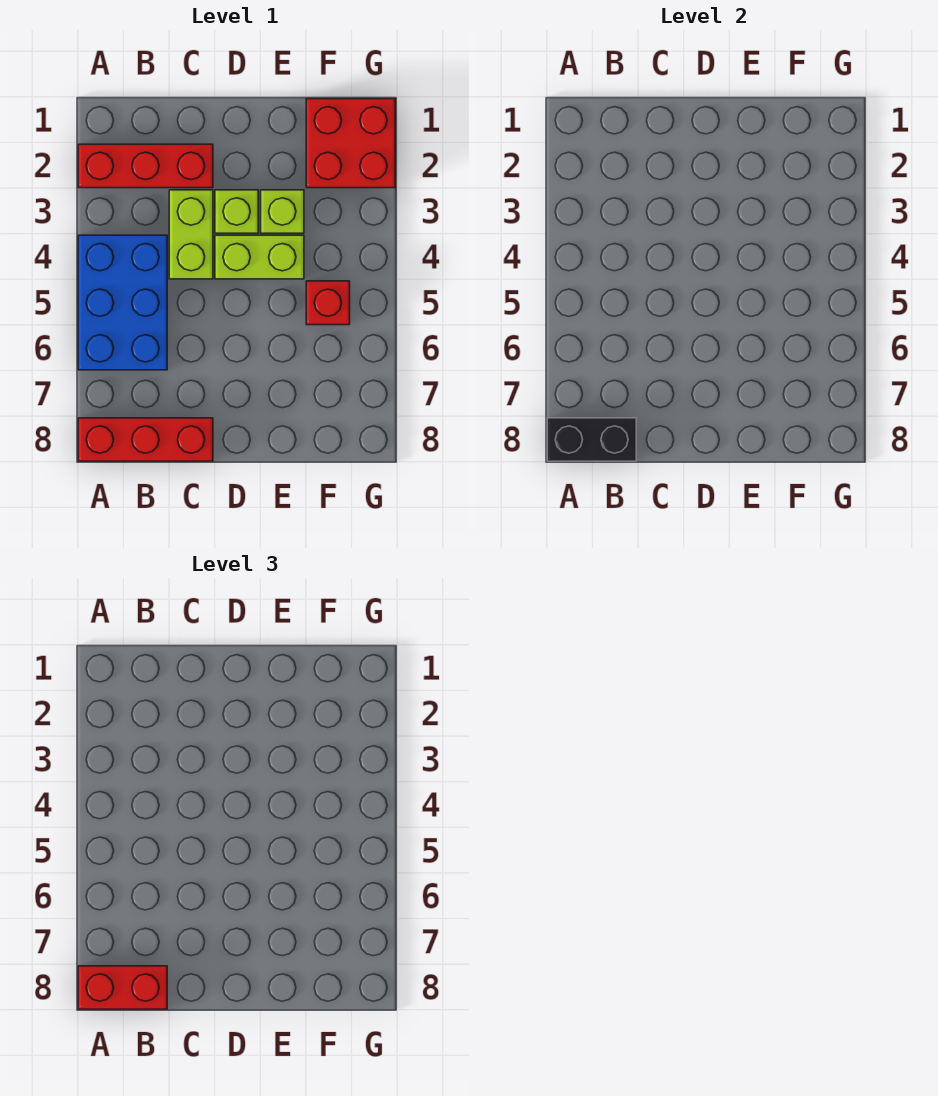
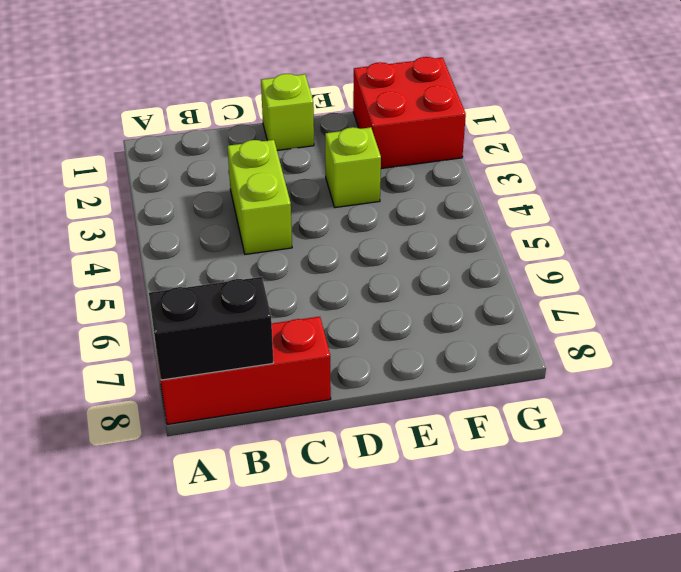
lime 1x1 brick [261,74,314,150] -> lime 1x1 brick moved to [215,190,258,233]
none -> red 1x3 brick [78,144,213,188]
none -> blue 2x3 brick [78,235,167,370]

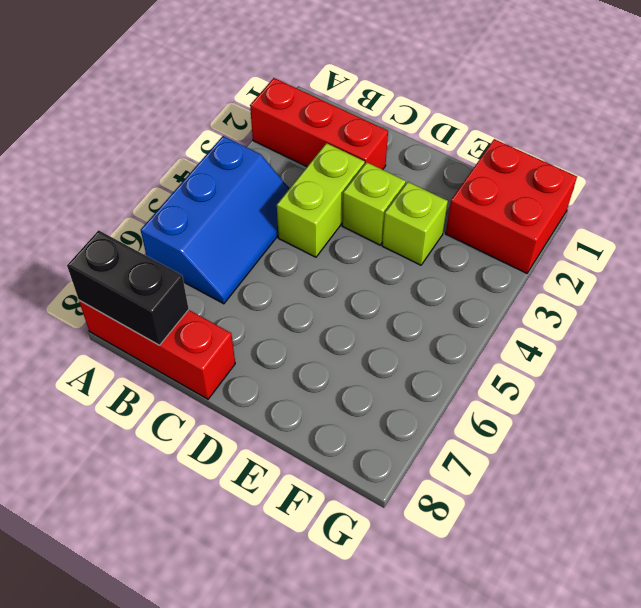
blue 2x3 slope [141,136,289,304] -> blue 2x3 brick [78,235,167,370]
none -> lime 1x2 brick [215,235,304,279]
none -> red 1x1 brick [306,281,350,325]

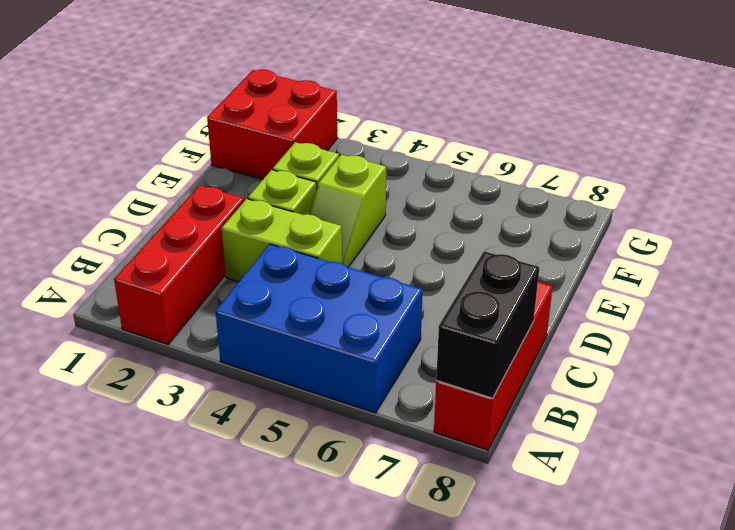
lime 1x2 slope [309,155,386,267] -> lime 1x2 brick [215,235,304,279]
none -> red 1x1 brick [306,281,350,325]
none -> red 1x2 brick [78,966,167,1009]

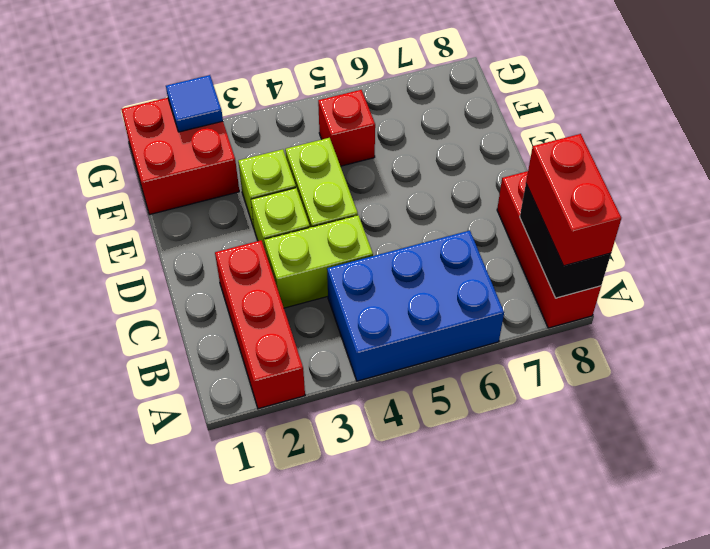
blue 1x1 tile [166,75,223,132] -> none

